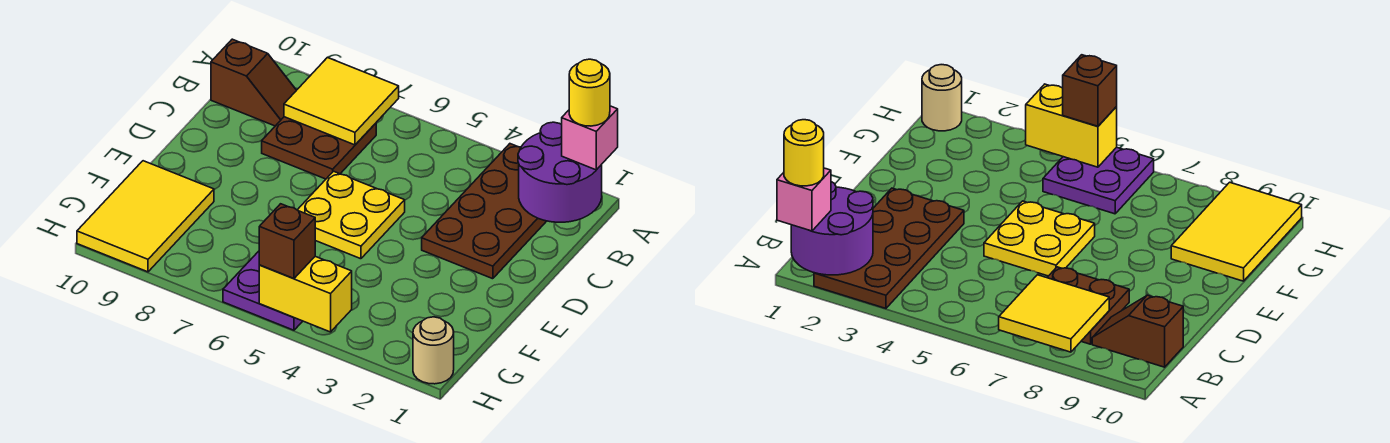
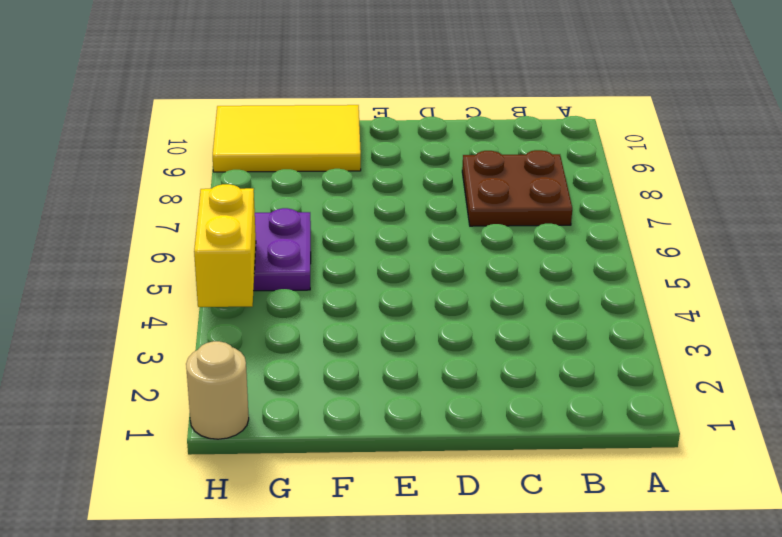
none -> brown 2x4 plate [422,144,546,279]
none -> brown 1x2 slope [211,39,296,126]
none -> yellow 2x2 plate [298,171,405,259]

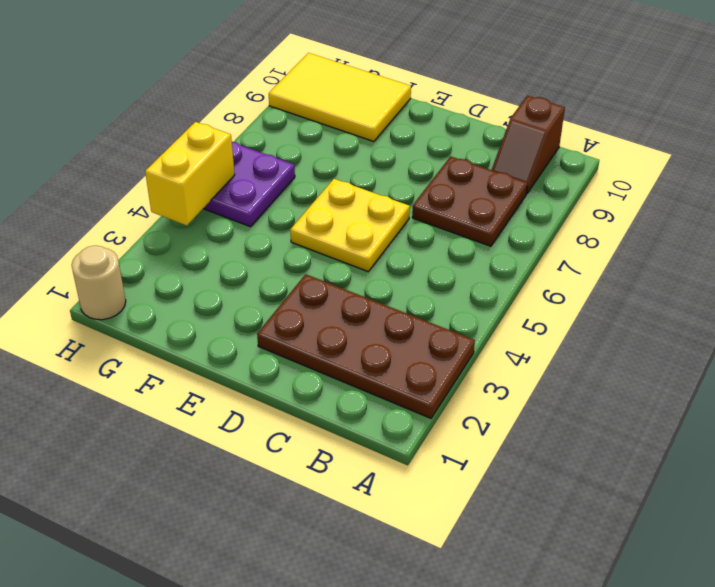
none -> purple 2x2 round brick [518,122,602,222]
none -> yellow 2x2 tile [284,58,399,145]
none -> pink 1x1 brick [562,106,618,170]

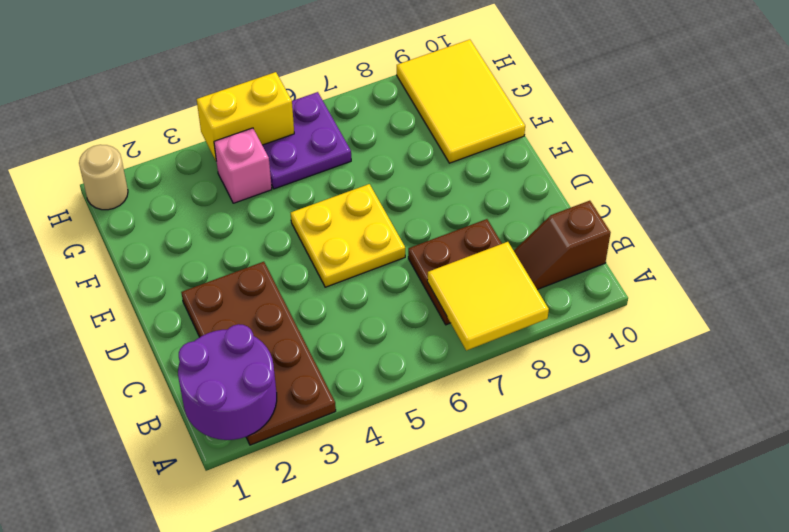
pink 1x1 brick [214,128,272,203] -> pink 1x1 brick moved to [562,106,618,170]
none -> brown 1x1 brick [259,204,315,278]
none -> yellow 1x1 round brick [569,59,610,126]

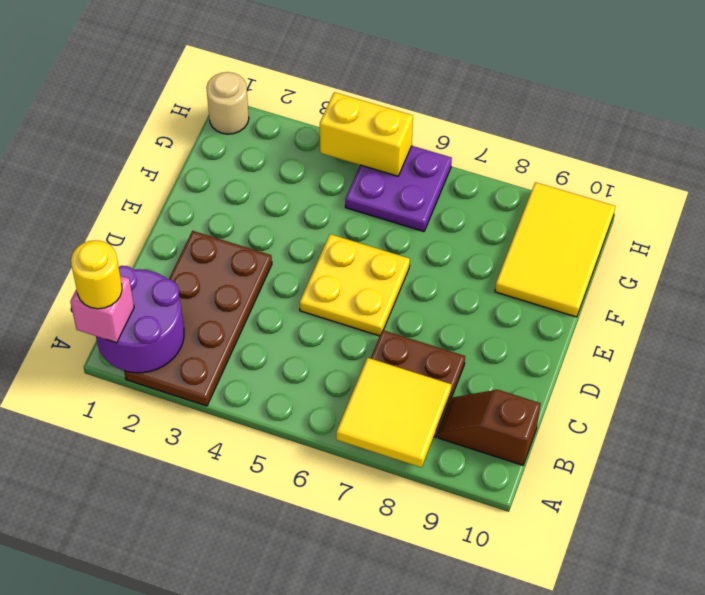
none -> brown 1x1 brick [259,204,315,278]

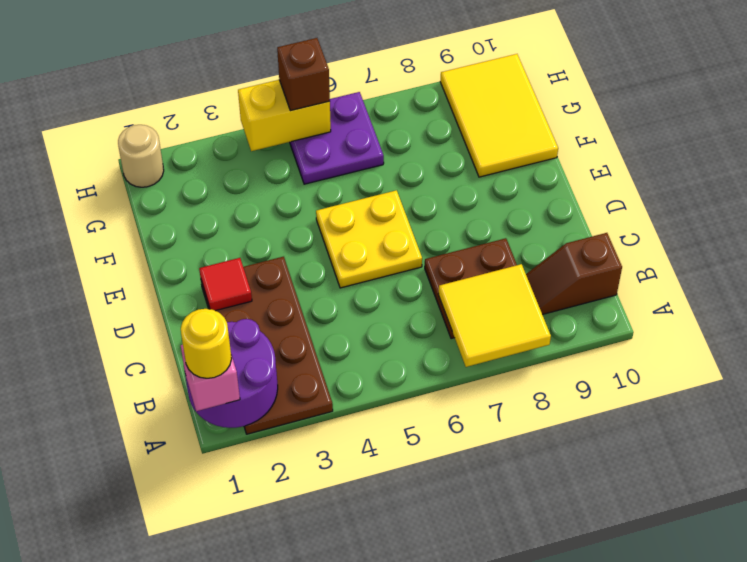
red 1x1 tile [199,258,252,311] -> none

